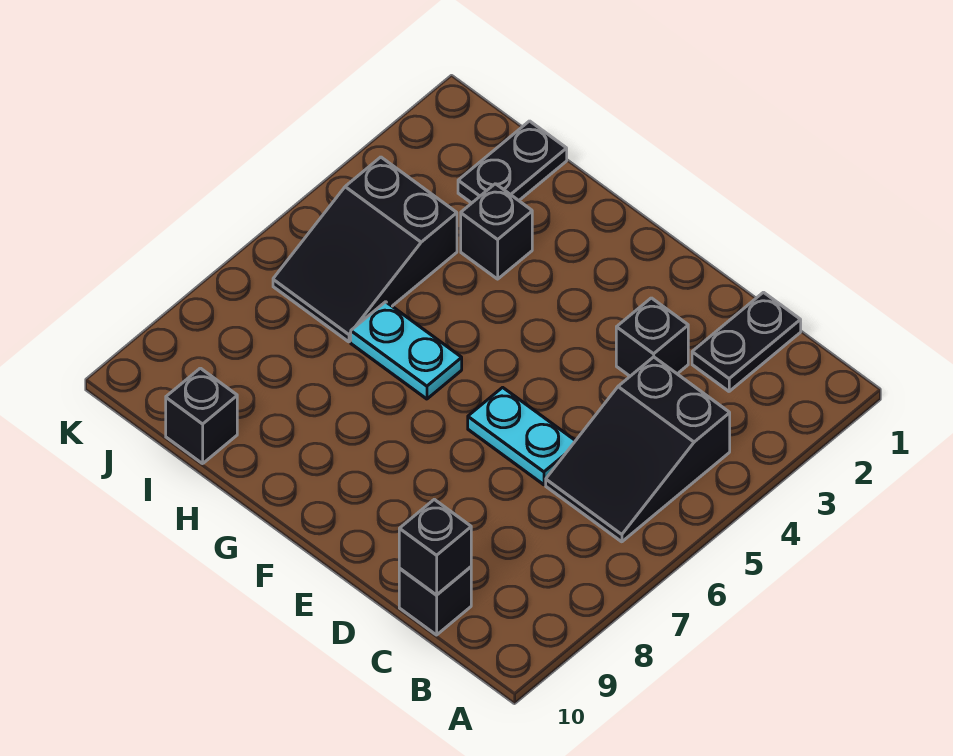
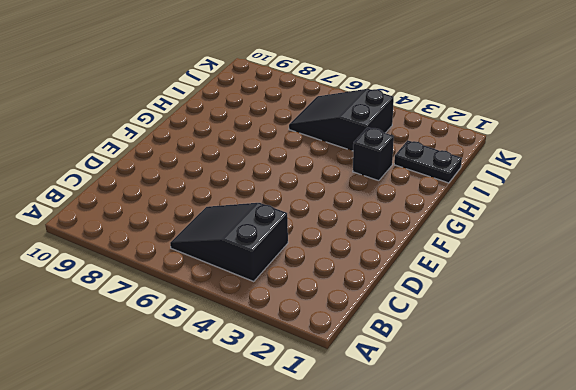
none -> black 1x2 plate [692,292,801,391]
none -> black 1x1 brick [399,567,471,635]

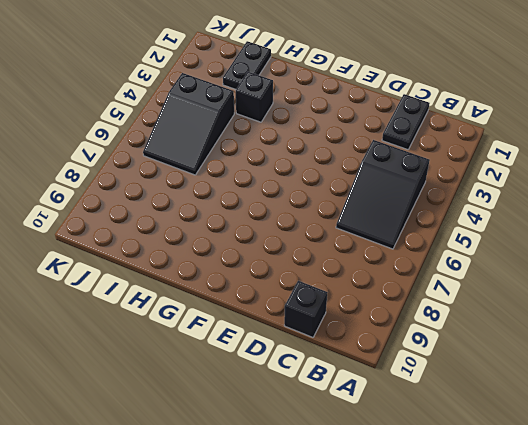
none -> black 1x1 brick [616,298,688,376]
none -> cyan 1x2 plate [468,387,575,485]

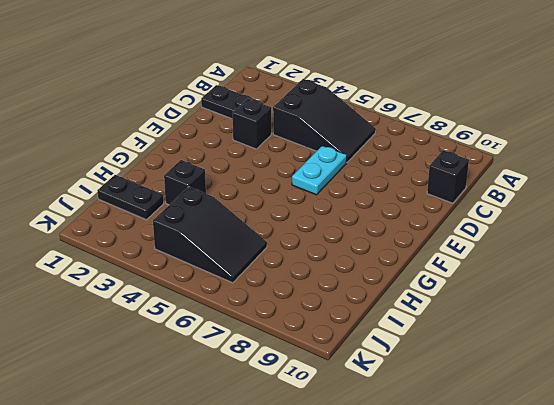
none -> cyan 1x2 plate [351,302,462,399]
none -> black 1x1 brick [166,368,237,464]

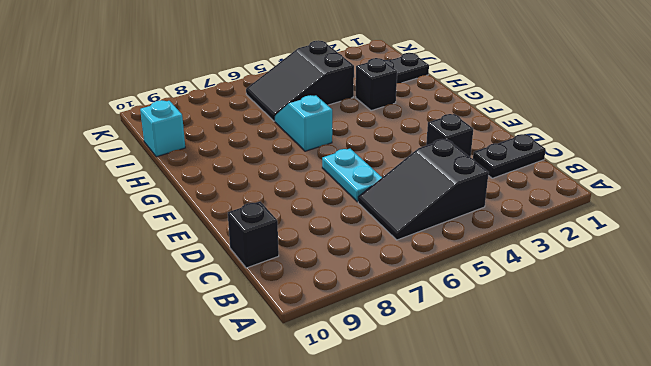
cyan 1x2 slope [275,95,332,151] -> cyan 1x2 plate [351,302,462,399]
cyan 1x1 brick [140,100,185,157] -> black 1x1 brick [166,368,237,464]
none -> black 1x1 brick [399,499,471,595]

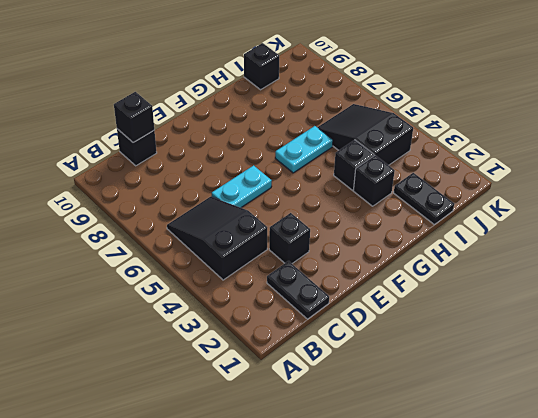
black 1x1 brick [334,140,374,190] -> none

